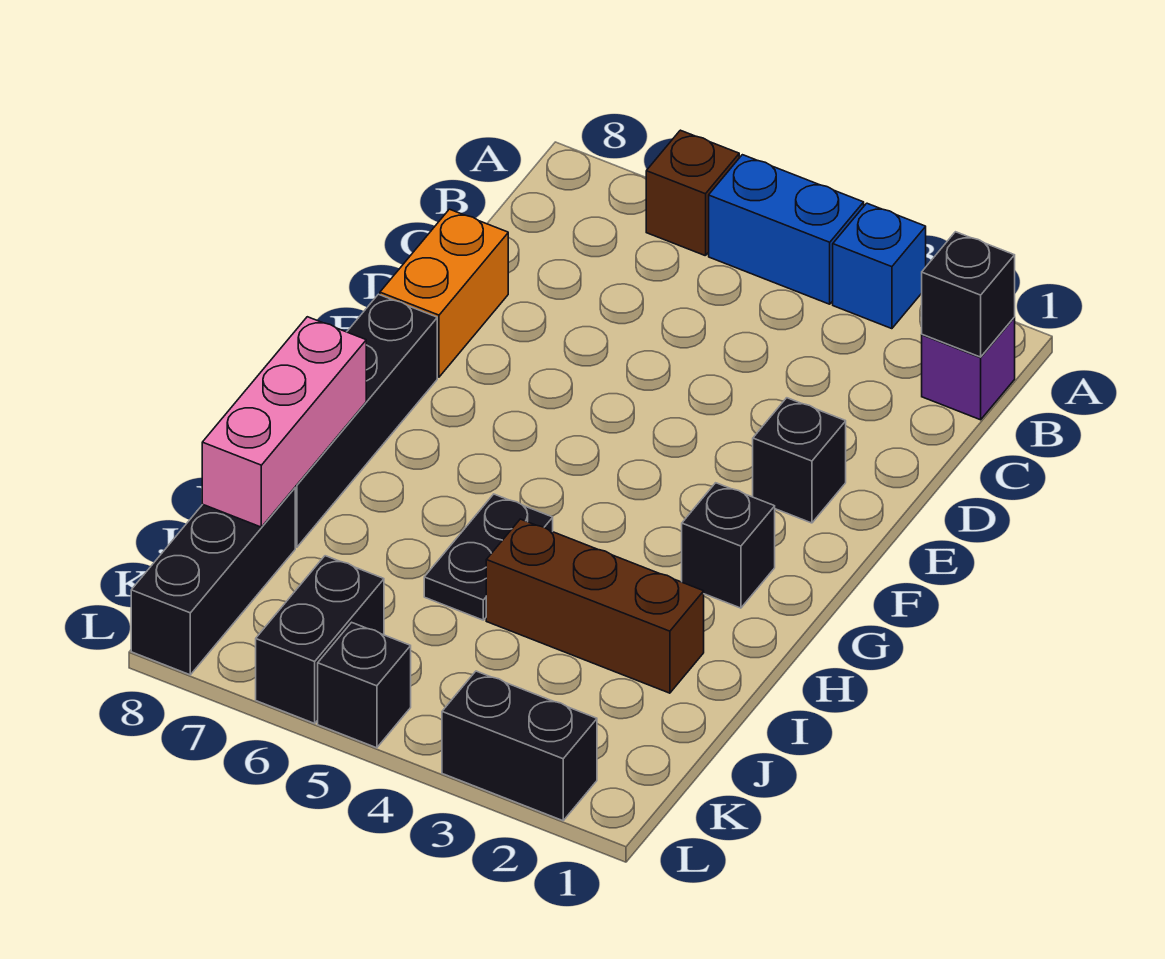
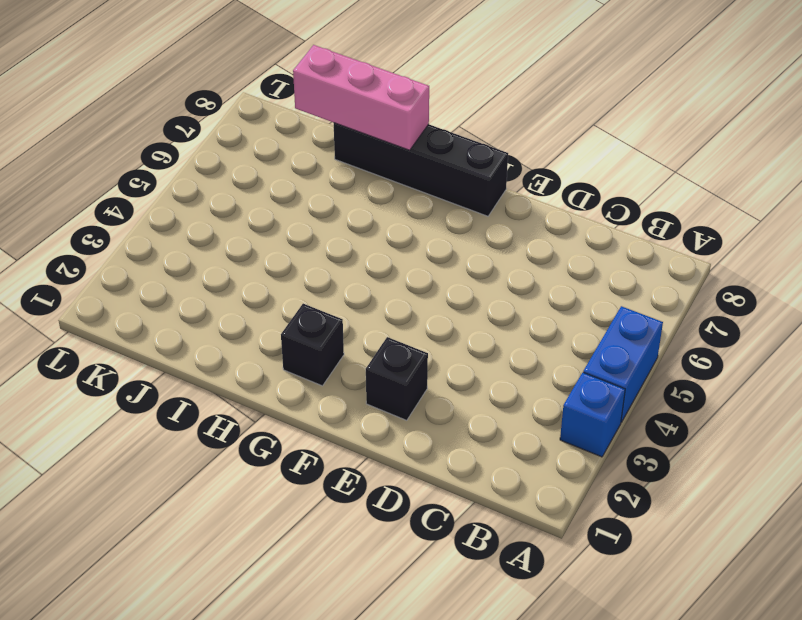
none -> brown 1x1 brick [646,130,739,256]
none -> purple 1x1 brick [922,318,1015,420]
none -> orange 1x2 brick [380,209,508,377]

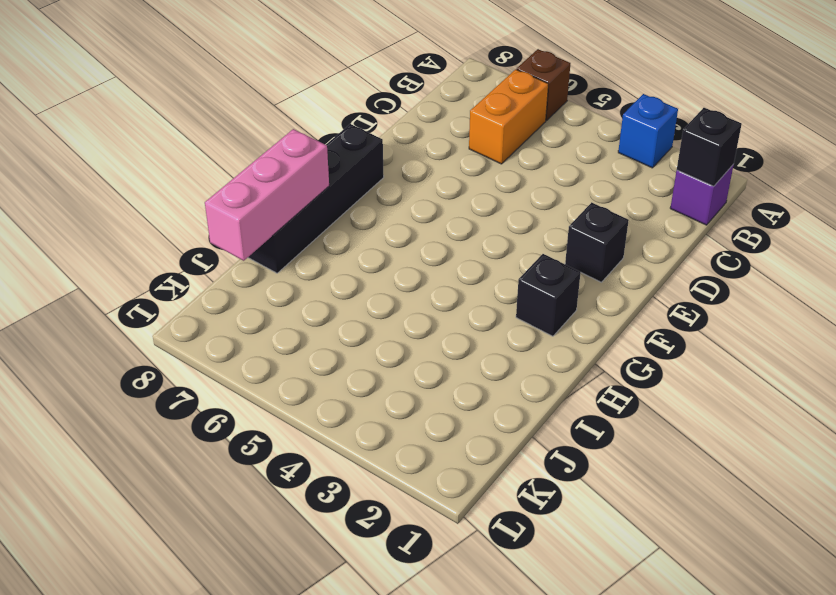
orange 1x2 brick [469,69,548,164] -> orange 1x2 brick moved to [380,209,508,377]
none -> blue 1x2 brick [709,155,864,304]
none -> black 1x2 plate [424,494,553,620]
none -> brown 1x3 brick [486,519,704,693]

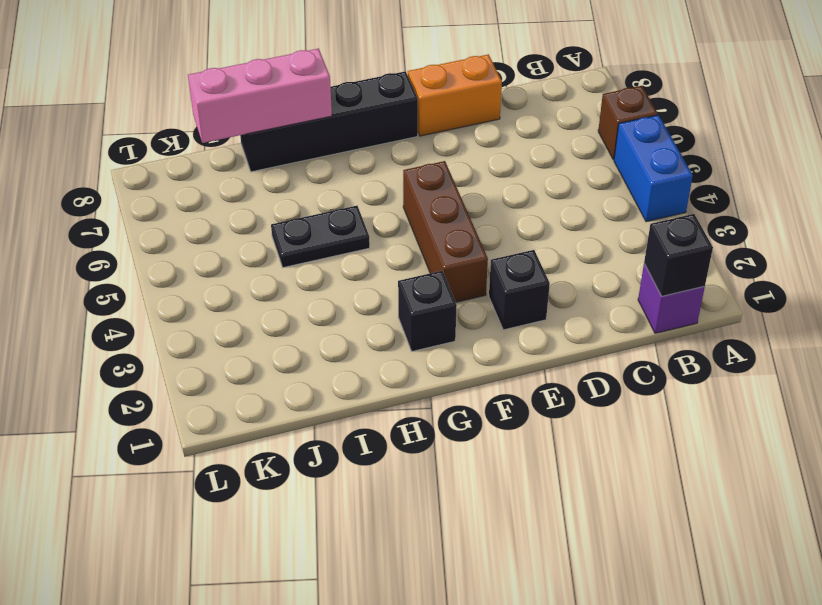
brown 1x3 brick [403,161,488,302] -> brown 1x3 brick moved to [486,519,704,693]
none -> blue 1x1 brick [833,203,926,329]
none -> black 1x3 brick [131,488,295,675]
none -> black 1x2 brick [256,556,384,723]

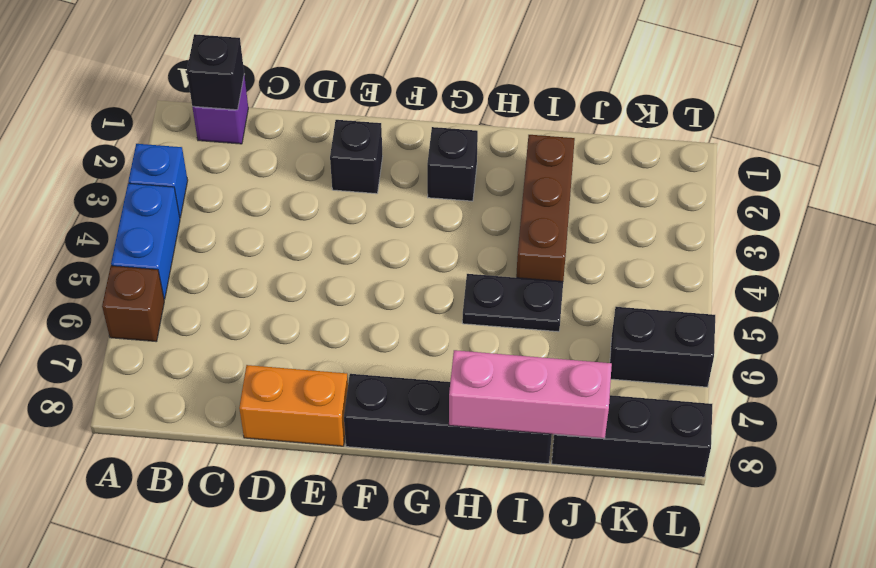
none -> black 1x2 brick [442,671,597,821]
none -> black 1x1 brick [318,622,411,748]

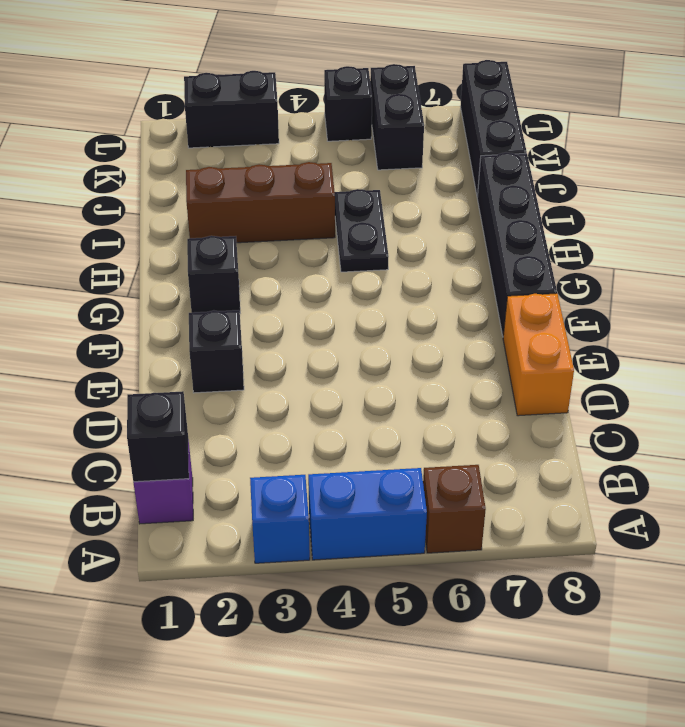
none -> pink 1x3 brick [202,317,366,527]

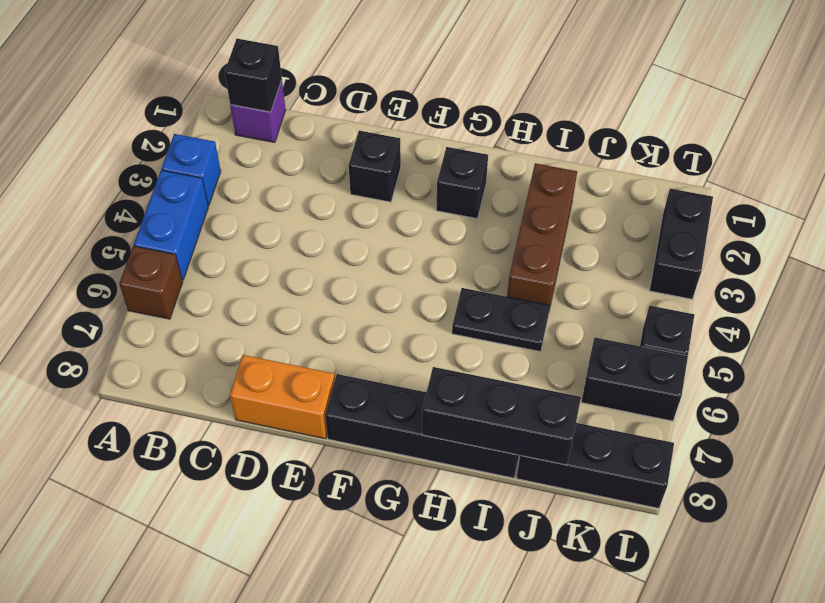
black 1x3 brick [422,367,581,465] -> pink 1x3 brick [202,317,366,527]

